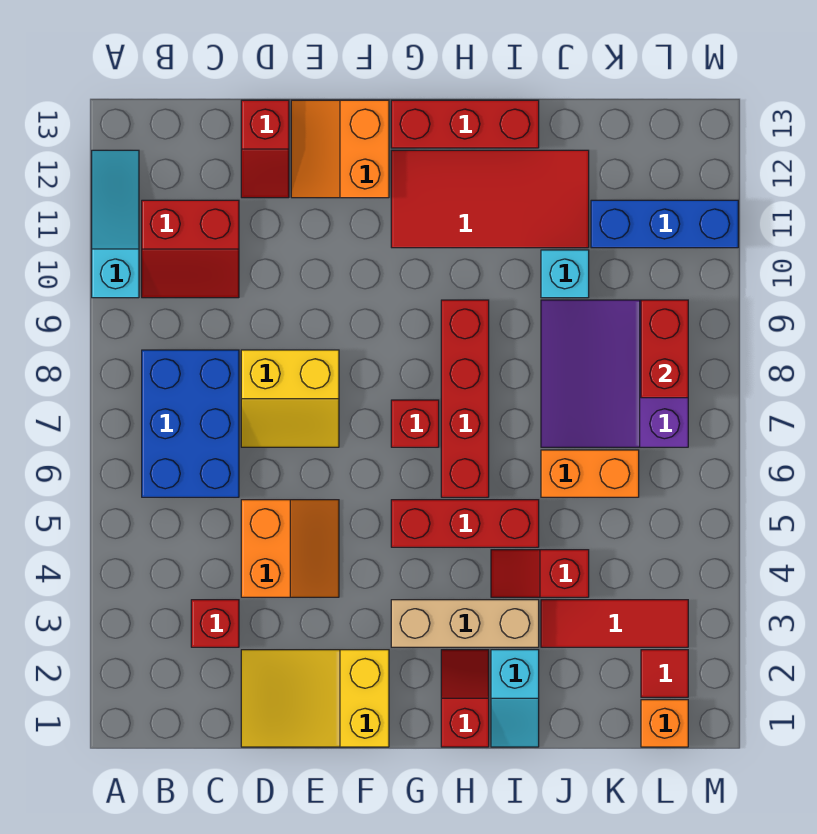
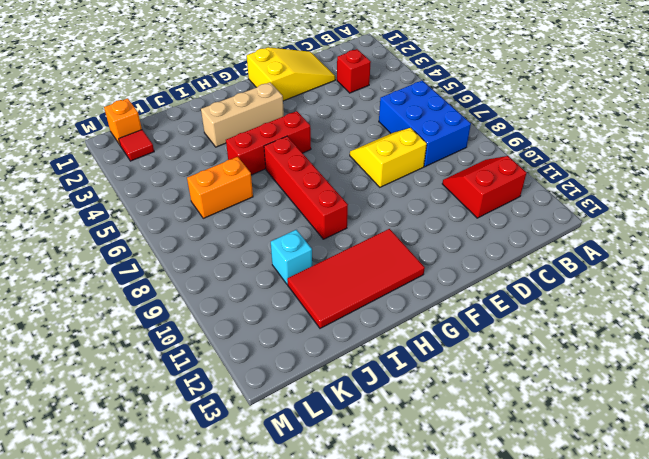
none -> cyan 1x3 slope [92,150,139,298]
none -> orange 2x2 slope [241,500,339,597]
none -> red 1x2 slope [241,100,289,198]

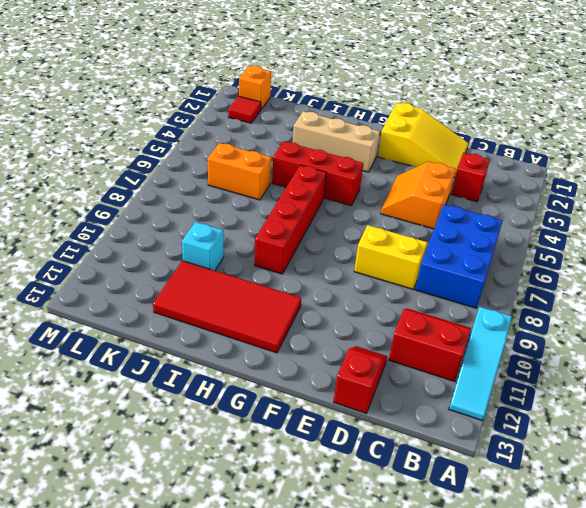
none -> orange 2x2 slope [291,100,389,198]
none -> red 1x1 brick [391,400,439,447]
none -> red 1x3 brick [391,100,539,148]

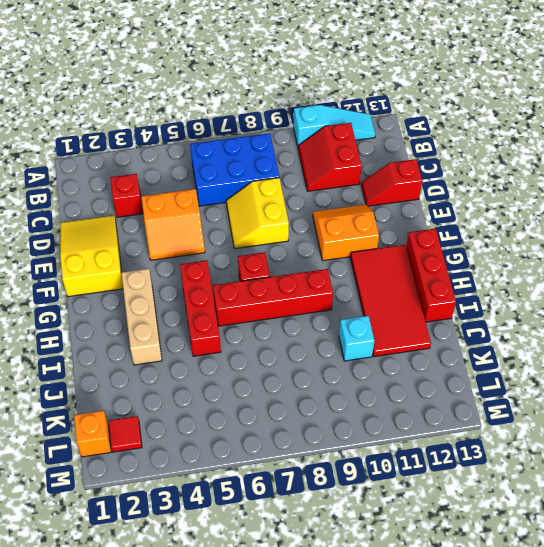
orange 2x2 slope [313,205,379,261] -> orange 2x2 slope moved to [291,100,389,198]
none -> red 1x2 slope [441,650,489,747]
none -> cyan 1x2 slope [491,650,539,747]
none -> red 1x2 slope [491,550,589,597]

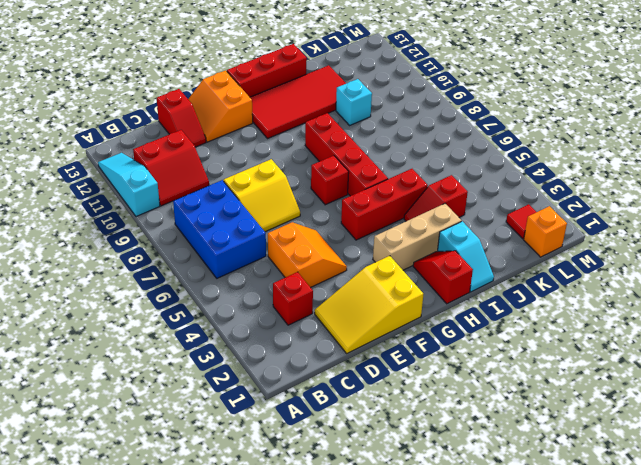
none -> red 1x3 tile [541,600,688,647]
none -> orange 1x2 brick [541,450,639,497]
none -> purple 3x3 slope [541,300,688,447]

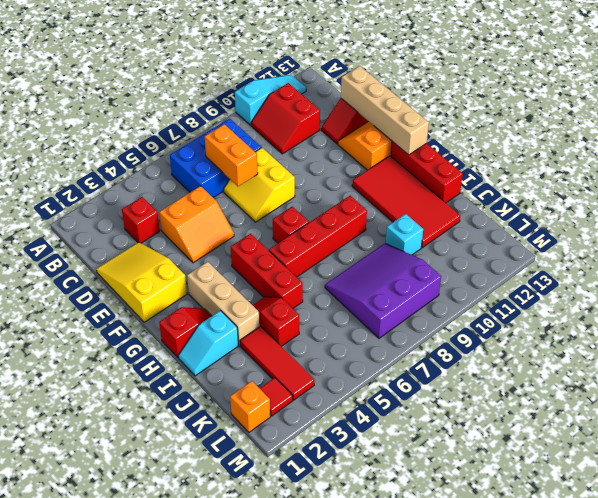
orange 1x2 brick [205,124,258,186] -> orange 1x2 brick moved to [541,450,639,497]
tan 1x4 brick [341,66,429,155] -> none
none -> blue 1x3 brick [591,200,738,248]
none -> red 1x2 brick [641,300,688,398]

